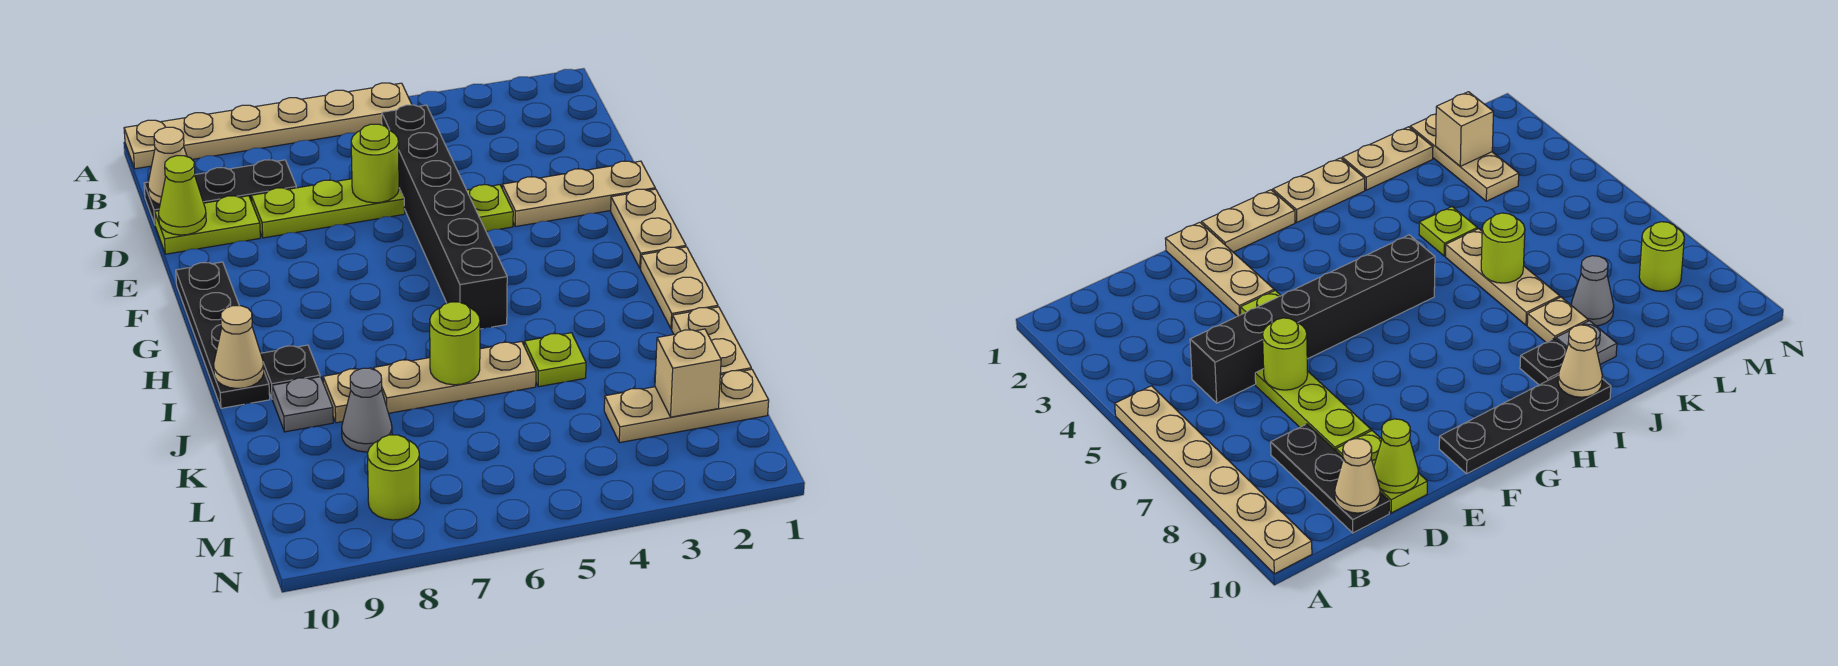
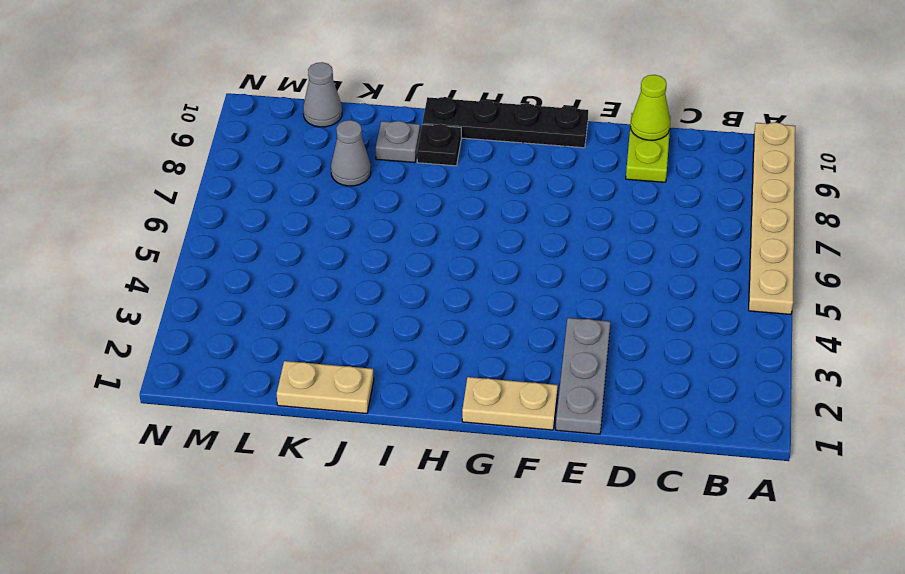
grey 1x3 plate [556,318,610,434] -> tan 1x3 plate [502,161,655,227]
grey 1x1 cone [303,62,342,127] -> none
none -> black 1x6 brick [382,105,507,329]
none -> black 1x3 plate [144,160,296,224]
none -> lime 1x3 plate [251,179,405,238]

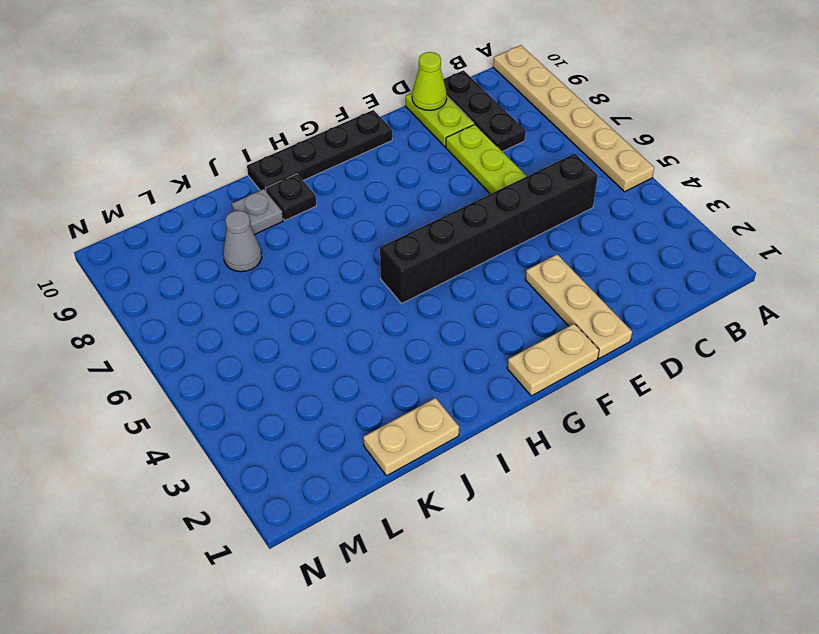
none -> lime 1x1 plate [467,185,513,232]
none -> tan 1x2 plate [641,247,718,329]
none -> lime 1x1 plate [524,333,586,387]

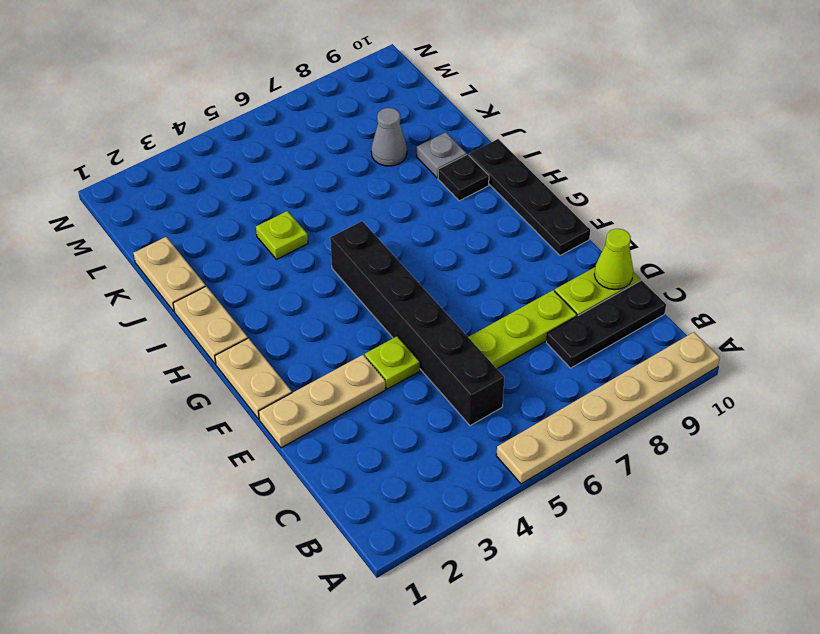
none -> tan 1x3 plate [374,342,536,413]
none -> tan 1x1 plate [323,368,372,423]
none -> tan 1x3 plate [604,369,769,443]

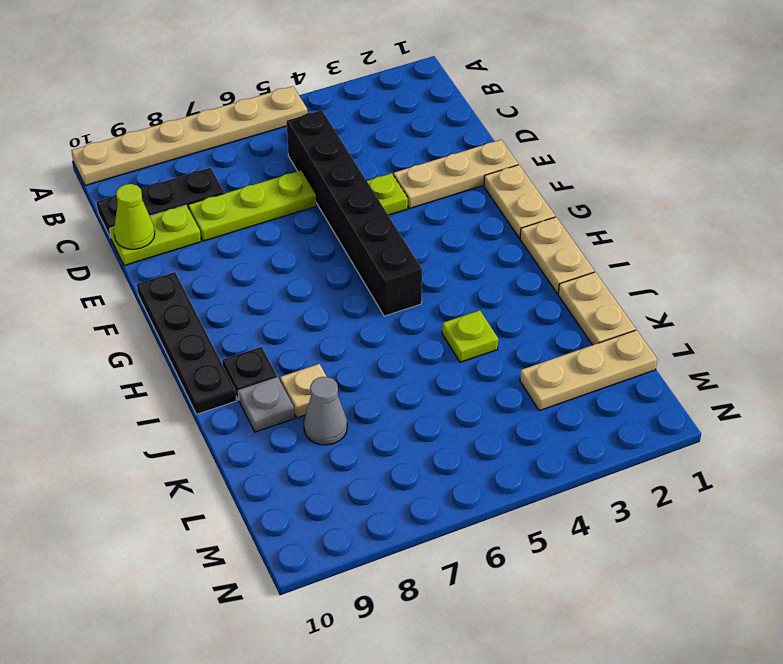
none -> tan 1x3 plate [374,342,536,413]
none -> lime 1x1 round brick [368,435,420,520]
none -> tan 1x1 cone [148,127,187,204]

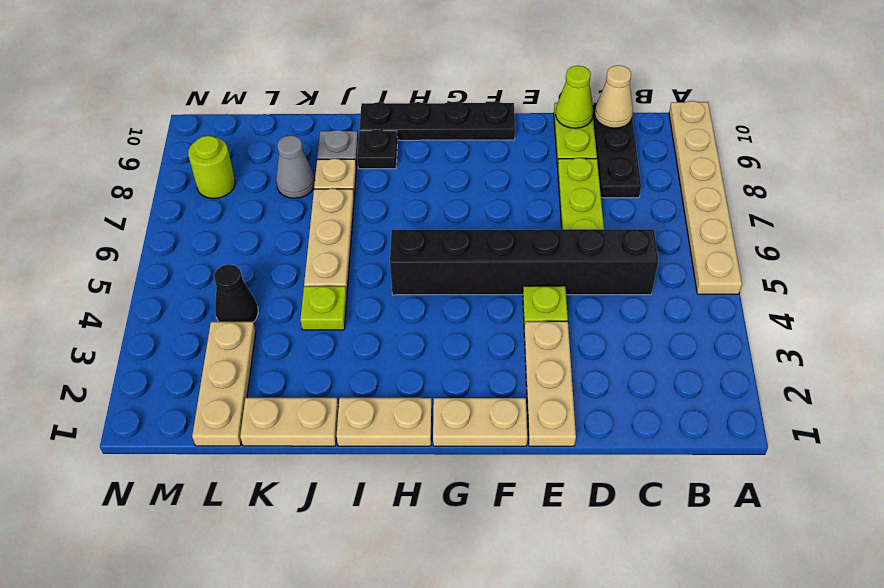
black 1x1 cone [214,264,258,322] -> none
none -> lime 1x1 round brick [351,124,399,203]
none -> tan 1x1 cone [214,306,264,388]
none -> lime 1x1 round brick [430,302,480,385]

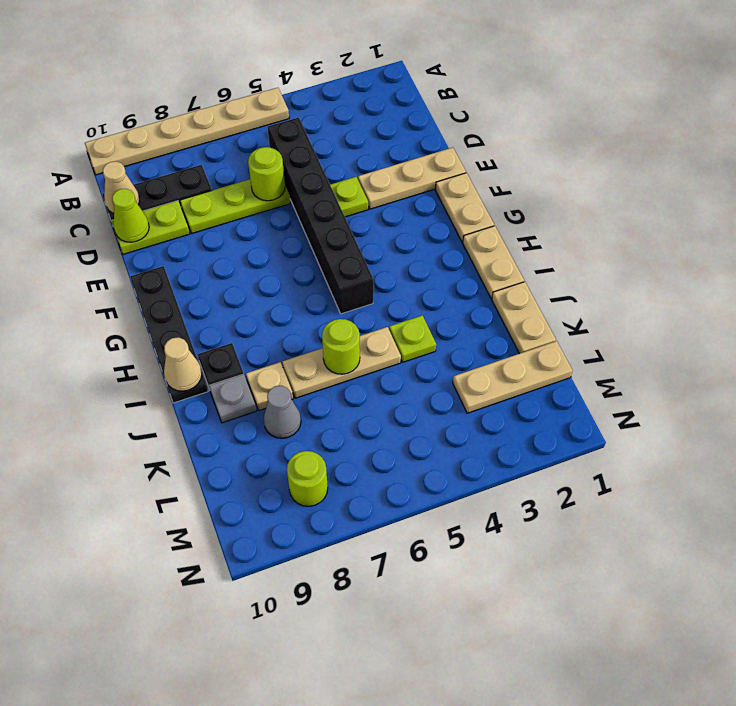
none -> tan 1x1 brick [655,329,721,417]

